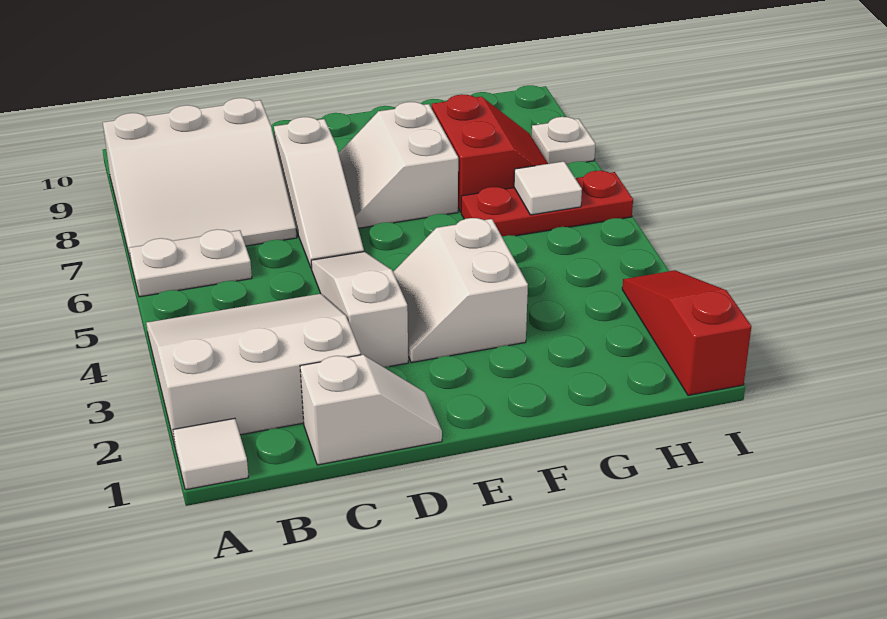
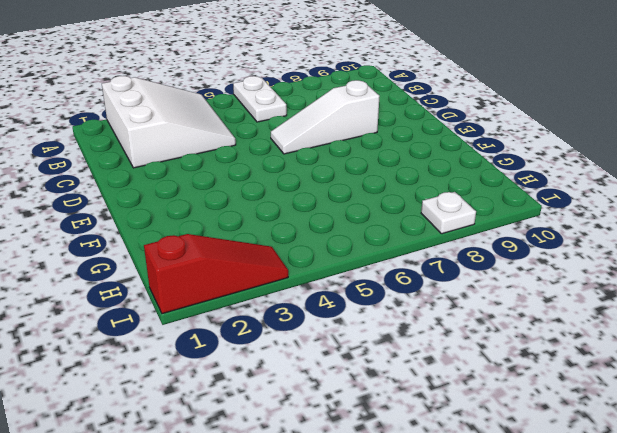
none -> white 1x1 tile [173,418,249,490]
none -> white 3x3 slope [103,98,297,261]
none -> white 1x2 slope [300,355,442,465]

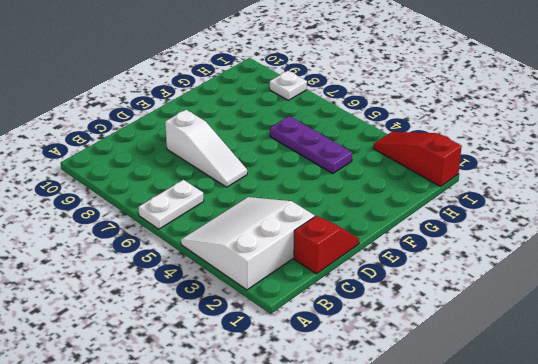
red 1x2 slope [294,216,359,274] -> white 1x2 slope [300,355,442,465]
purple 1x3 plate [270,116,352,173] -> red 1x3 plate [461,171,633,237]
none -> white 1x1 tile [173,418,249,490]
none -> white 3x3 slope [103,98,297,261]
none -> white 1x3 slope [311,252,408,367]

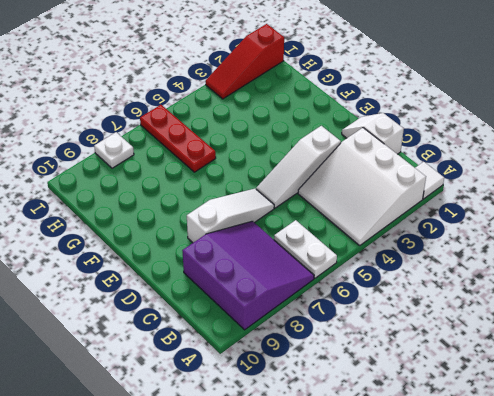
purple 3x3 slope [182,221,314,330] -> white 3x3 slope [103,98,297,261]
none -> white 2x2 slope [393,218,528,363]
none -> white 2x2 slope [339,102,458,228]
none -> red 2x2 slope [432,94,548,212]

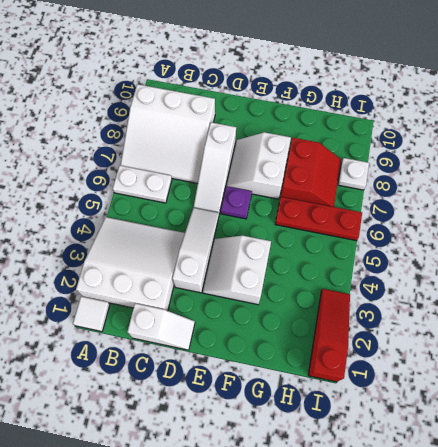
purple 1x1 plate [221,186,252,219] -> none
none -> white 1x1 tile [514,161,582,215]

